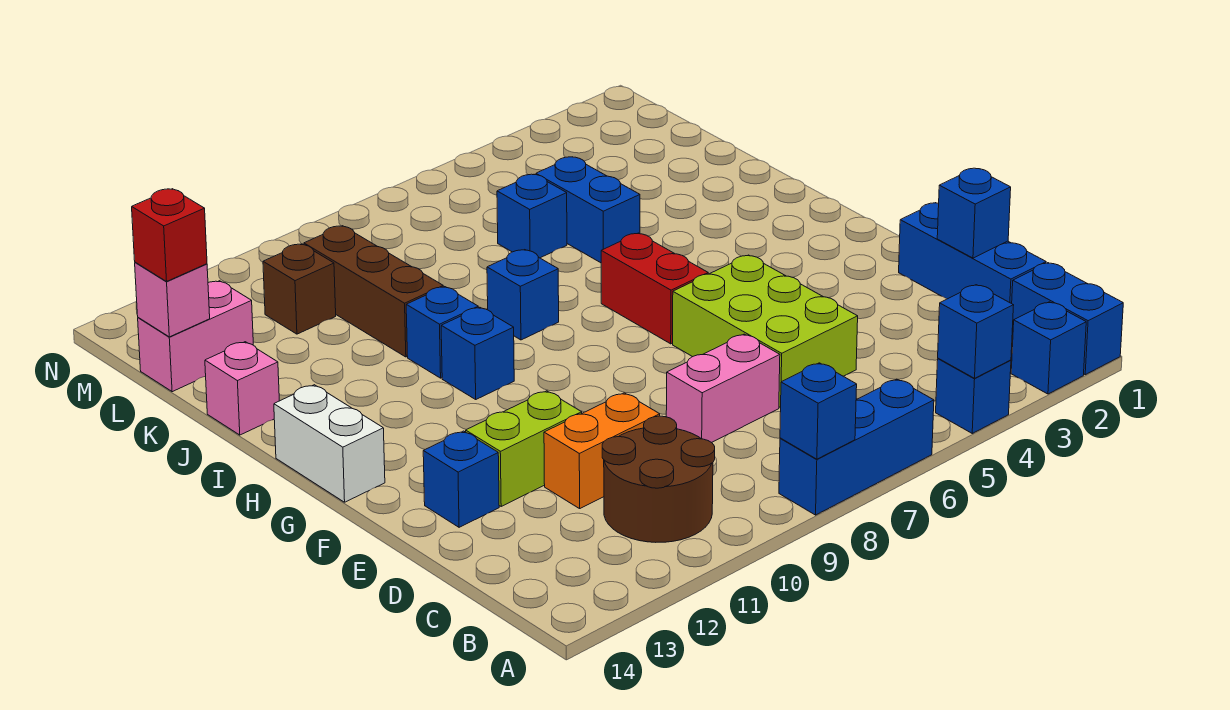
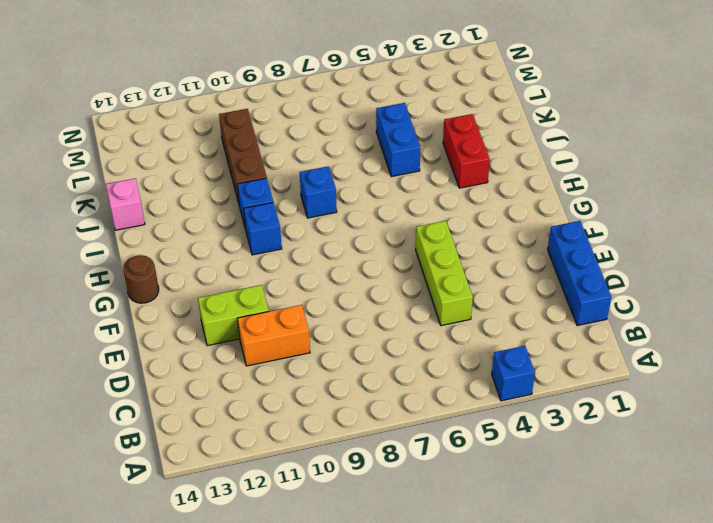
lime 1x3 brick [416,221,473,326] -> lime 2x3 brick [673,255,858,408]
brown 1x1 round brick [123,255,159,303] -> white 1x2 brick [274,385,385,502]
red 1x2 brick [443,114,490,188] -> red 1x2 brick moved to [601,233,708,344]
none -> blue 1x2 brick [1012,263,1123,375]
none -> blue 1x1 brick [1011,302,1086,394]
none -> blue 1x3 brick [779,379,934,515]

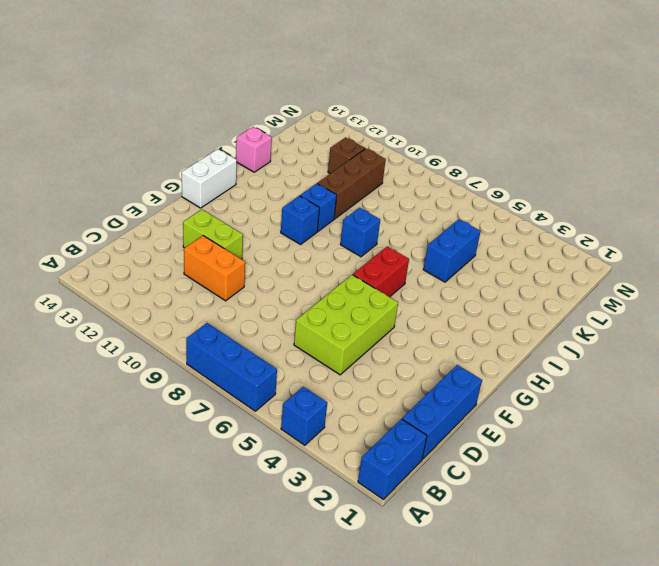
none -> blue 1x1 brick [1011,302,1086,394]
none -> brown 2x2 round brick [602,416,715,542]
none -> pink 1x2 brick [666,334,780,443]

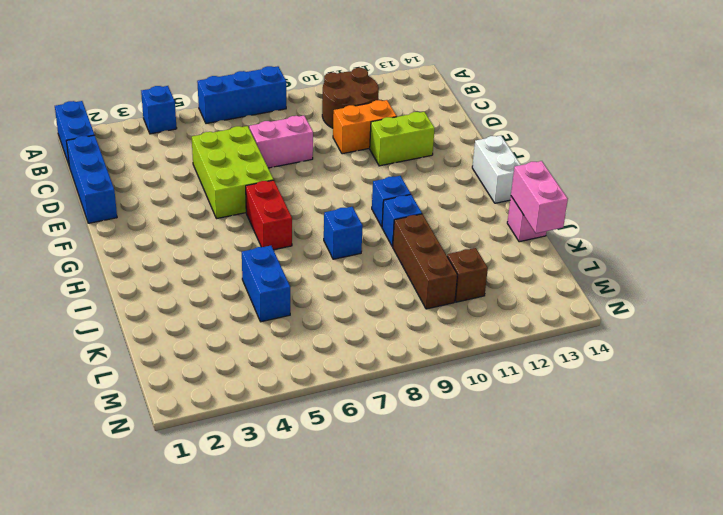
pink 1x2 brick [511,161,568,233] -> pink 1x2 brick turned to [138,281,253,392]
none -> blue 1x1 brick [1011,302,1086,394]
none -> blue 1x1 brick [423,431,499,527]
none -> blue 1x1 brick [497,174,567,258]

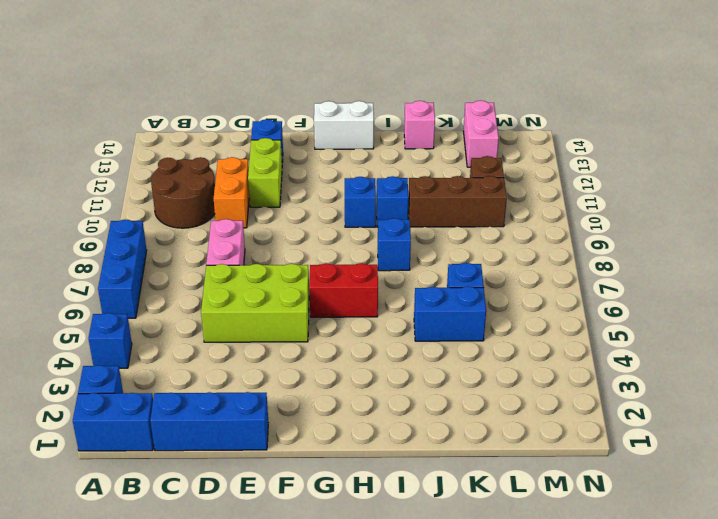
none -> blue 1x1 brick [938,285,1014,378]
none -> blue 1x1 brick [780,363,857,459]
none -> blue 1x1 brick [937,168,1011,258]

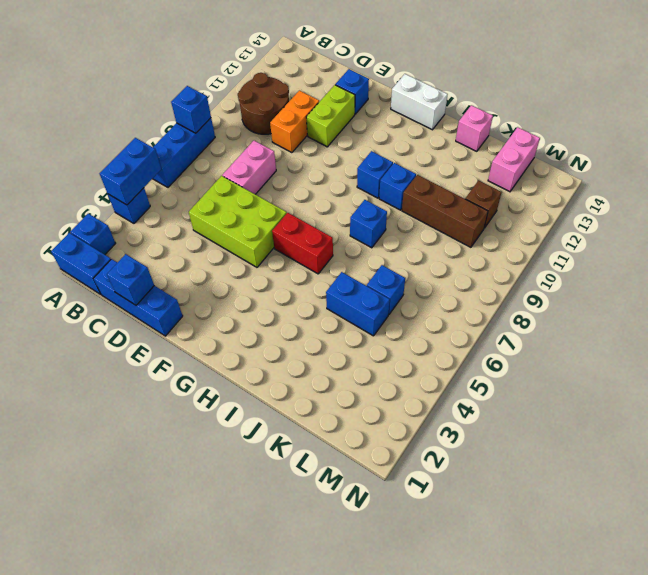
blue 1x2 brick [100,138,161,205] -> blue 1x1 brick [938,285,1014,378]
none -> pink 1x1 brick [135,262,210,337]
none -> red 1x1 brick [132,189,207,281]

